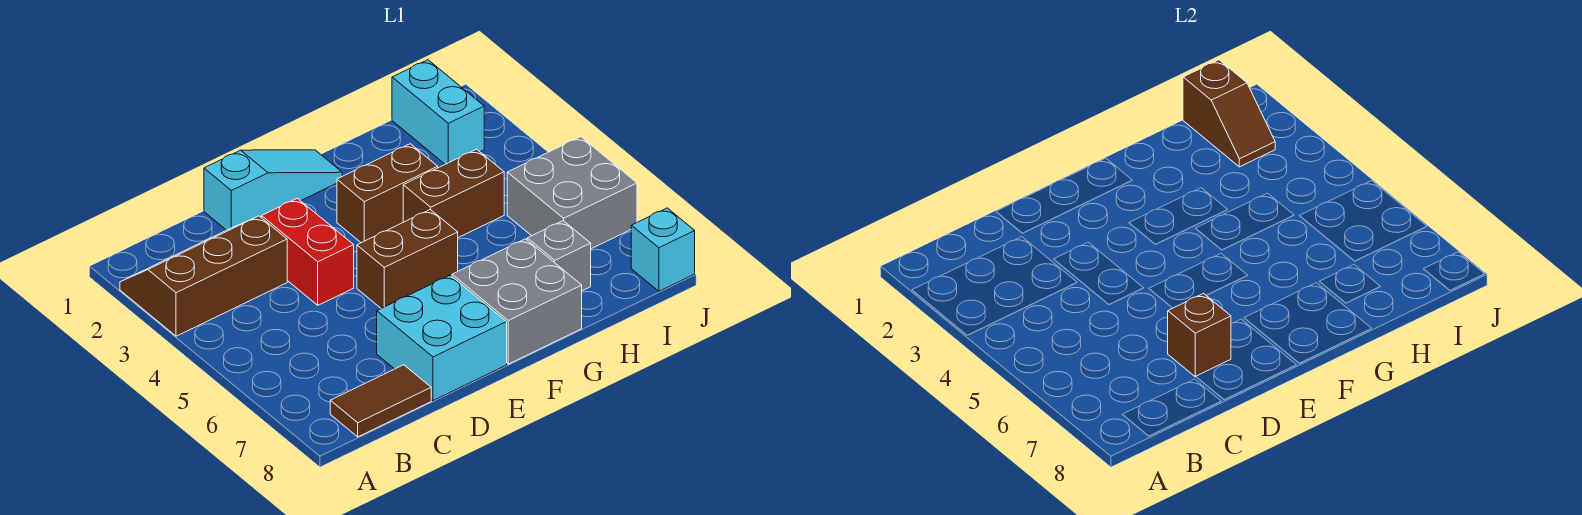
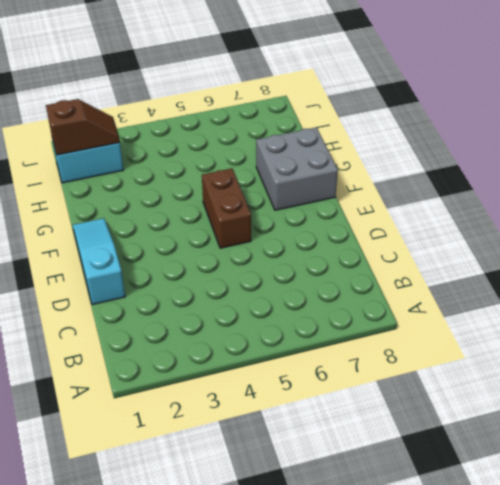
none -> brown 2x3 slope [120,216,287,336]
none -> brown 1x2 tile [330,365,431,437]
none -> red 1x2 brick [262,198,354,305]

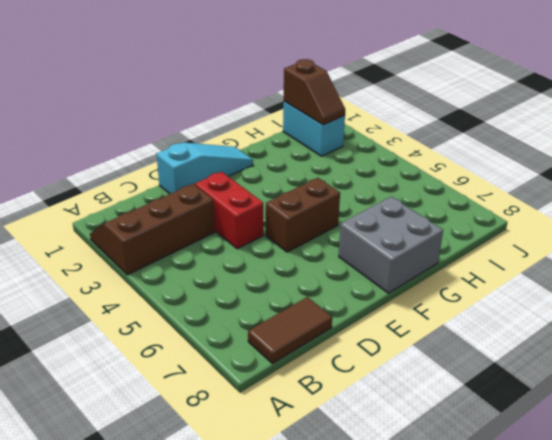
none -> cyan 2x2 brick [377,275,507,401]
none -> brown 1x2 brick [337,144,438,243]
none -> brown 1x2 brick [403,149,504,238]

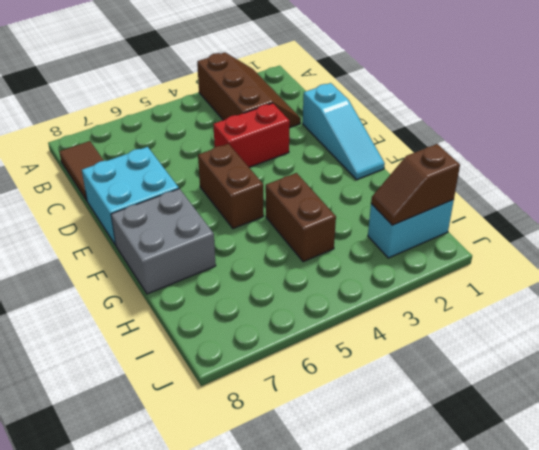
none -> brown 1x2 brick [337,144,438,243]
none -> grey 1x1 brick [527,221,591,291]
none -> grey 2x2 brick [507,137,637,249]

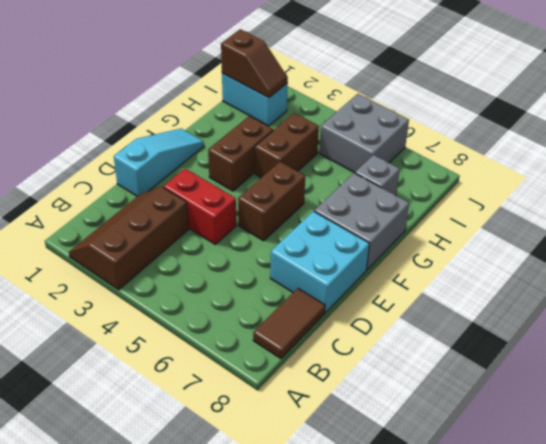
none -> cyan 1x1 brick [631,208,695,291]
none -> brown 1x1 brick [1168,293,1231,377]

